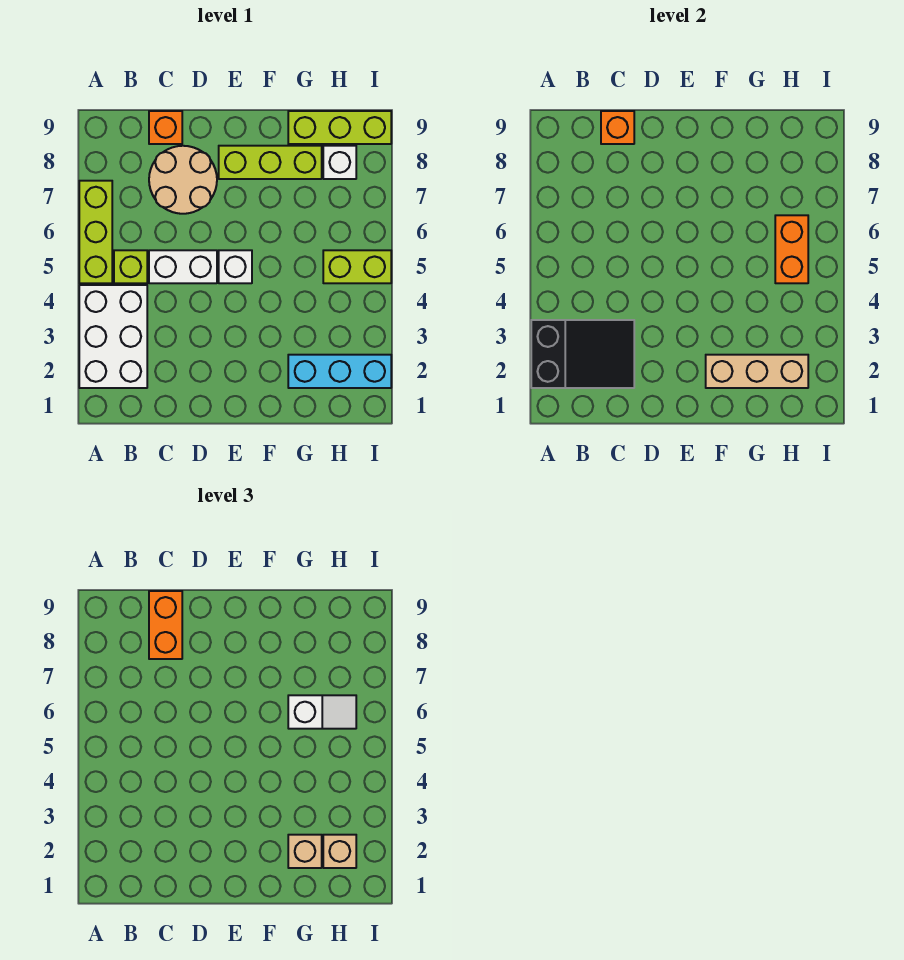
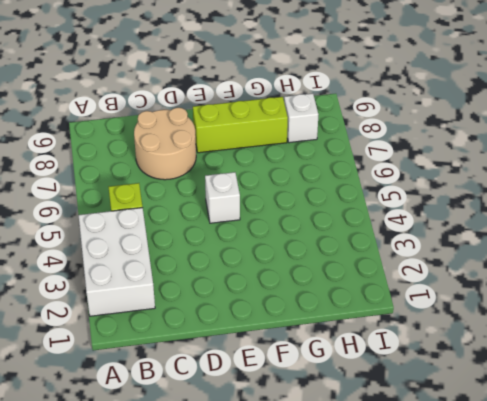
none -> lime 1x3 brick [79,181,112,283]
none -> white 1x2 brick [149,250,217,283]
none -> orange 1x1 brick [149,111,182,144]

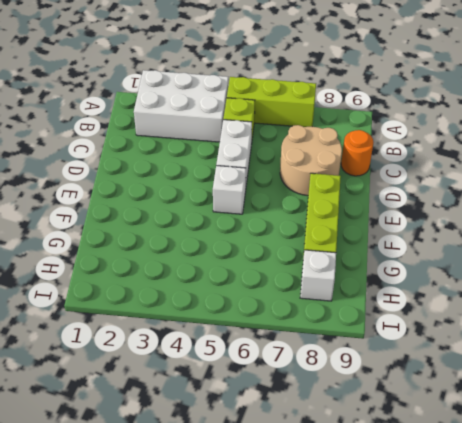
orange 1x1 round brick [341,130,374,176] -> orange 1x1 brick [149,111,182,144]
none -> cyan 1x3 brick [288,355,391,388]
none -> lime 1x3 brick [288,111,391,144]
none -> lime 1x2 brick [323,250,391,283]

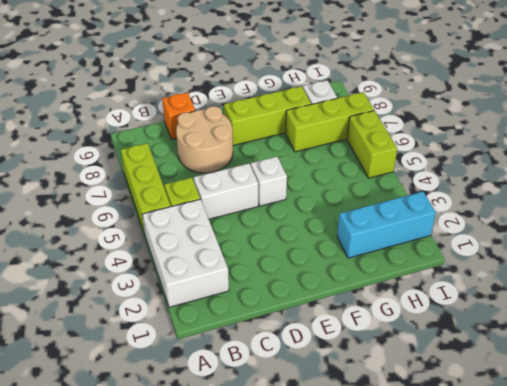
lime 1x3 brick [286,92,374,152] -> lime 1x3 brick moved to [288,111,391,144]
lime 1x2 brick [347,111,397,178] -> lime 1x2 brick turned to [323,250,391,283]
none -> black 2x3 slope [531,320,634,388]
none -> orange 1x1 brick [601,111,634,144]
none -> tan 1x3 brick [706,355,808,388]

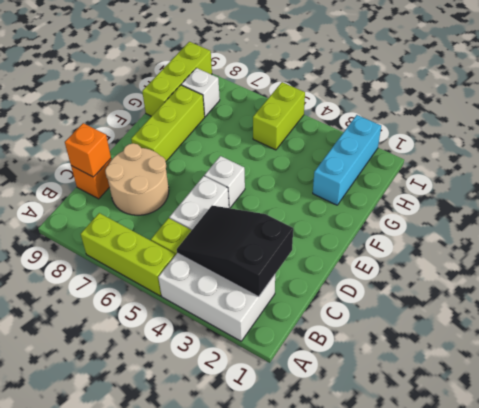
black 2x3 slope [177,205,293,297] -> black 2x3 slope turned to [531,320,634,388]
none -> tan 1x3 brick [706,355,808,388]
none -> orange 1x2 brick [775,215,808,283]
none -> orange 1x2 brick [149,591,182,659]

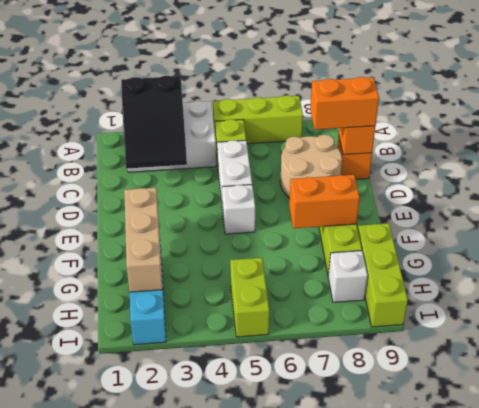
orange 1x2 brick [289,175,360,228] -> orange 1x2 brick moved to [775,215,808,283]
none -> tan 1x1 brick [288,835,322,868]
none -> white 1x2 slope [288,695,356,729]
none -> tan 1x1 brick [323,835,356,868]

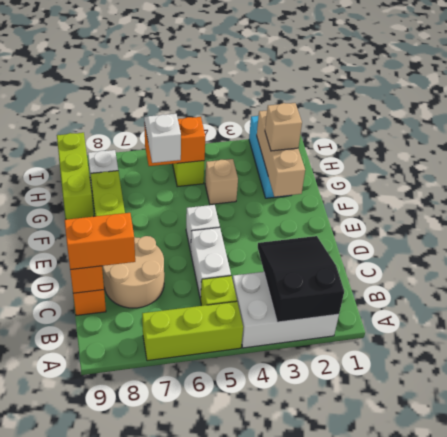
tan 1x1 brick [205,159,238,204] -> tan 1x1 brick moved to [323,835,356,868]

